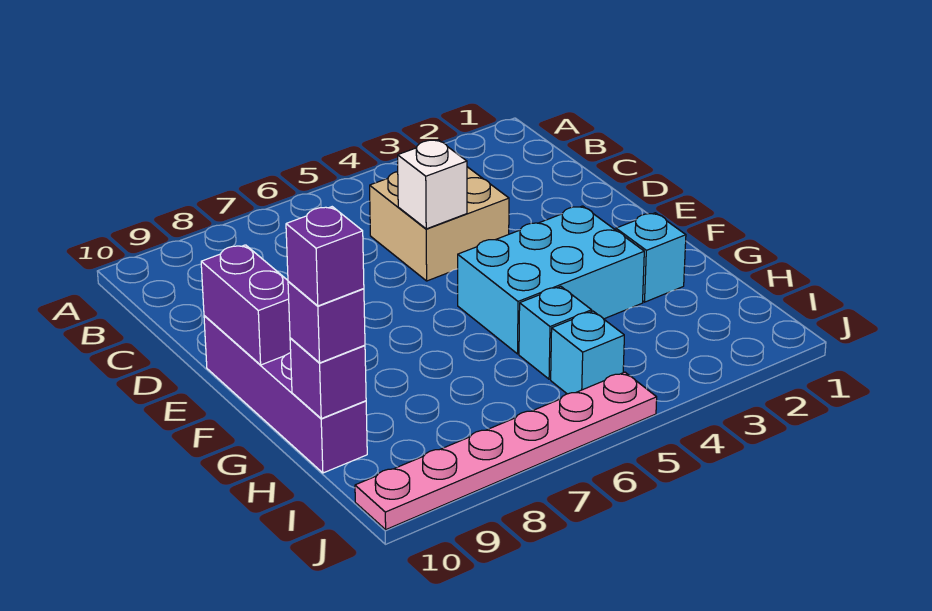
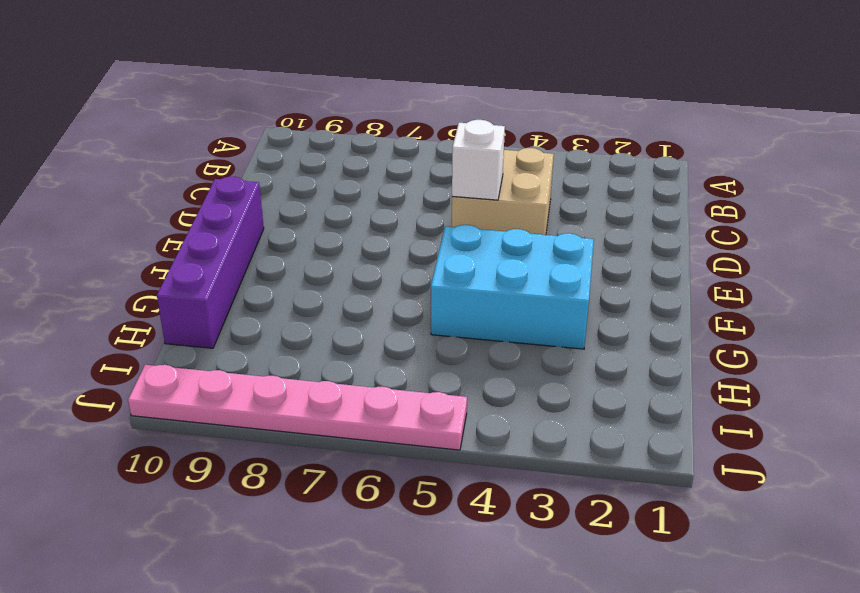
none -> cyan 1x1 brick [616,213,686,302]
none -> cyan 1x1 brick [519,286,592,379]
none -> cyan 1x1 brick [551,311,624,394]

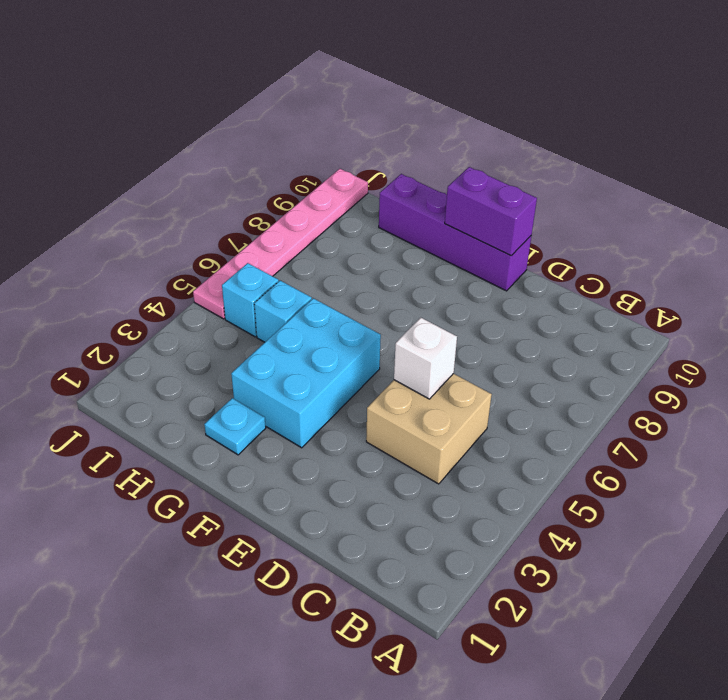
cyan 1x1 plate [204,398,266,455] -> cyan 1x1 brick [616,213,686,302]
none -> purple 1x1 brick [290,338,366,419]
none -> purple 1x1 brick [288,281,365,363]
none -> purple 1x1 brick [286,207,364,306]

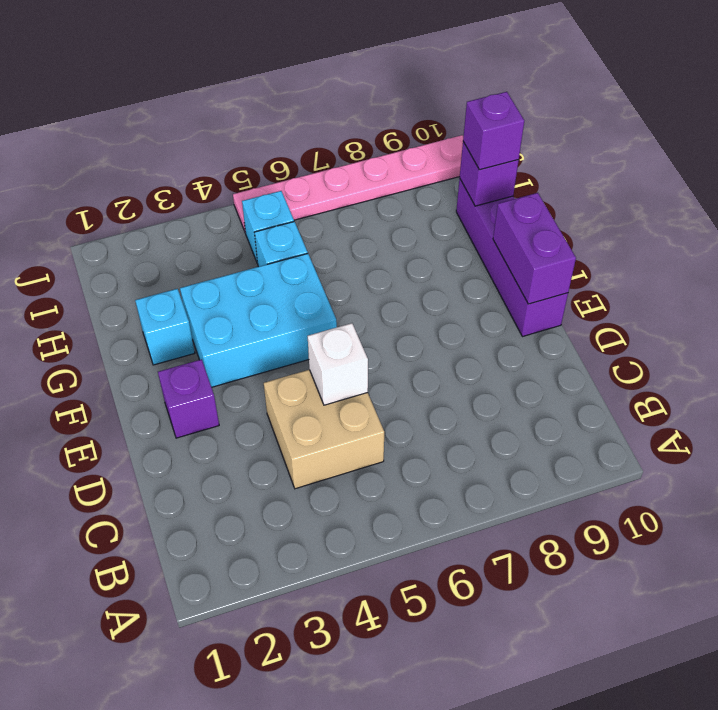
purple 1x1 brick [158,359,219,438] -> purple 1x1 brick moved to [286,207,364,306]

